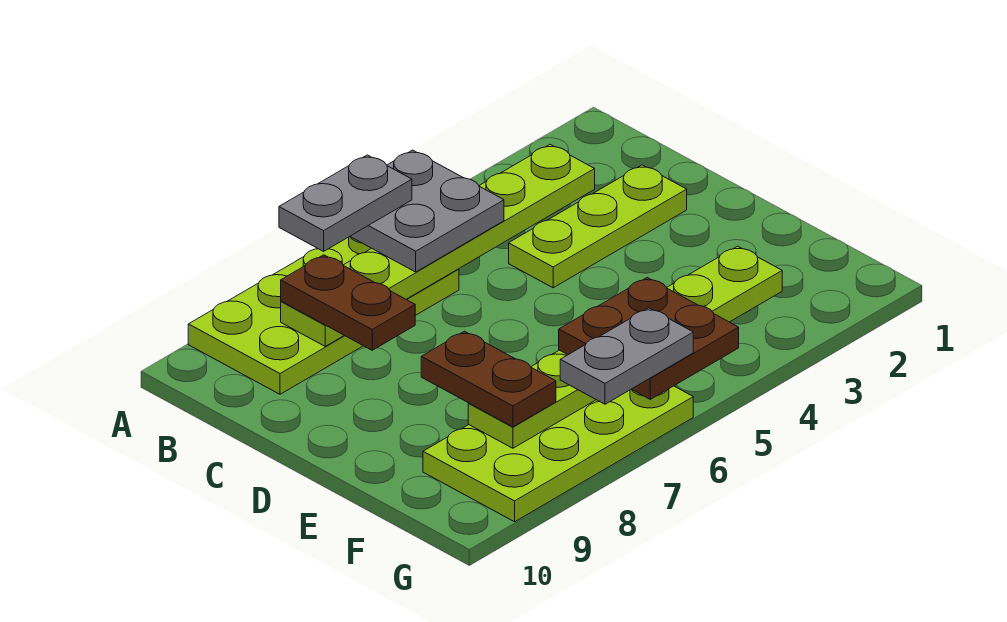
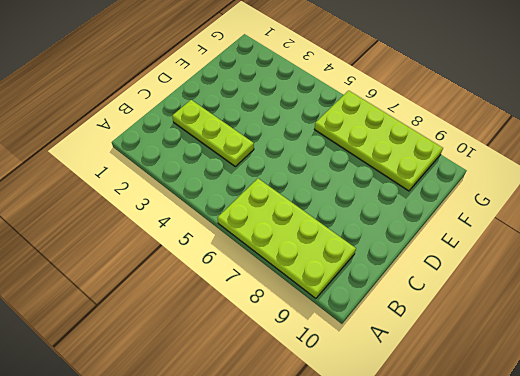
none -> lime 1x6 plate [281,145,595,346]
none -> lime 1x6 plate [468,246,782,448]

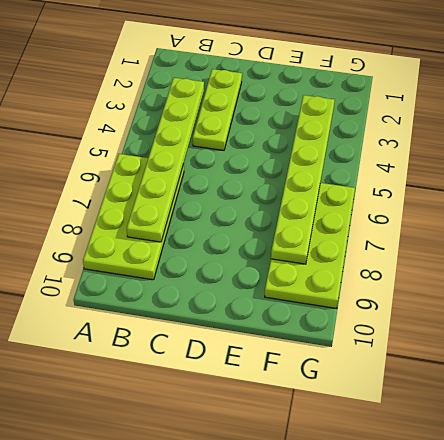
none -> grey 2x2 plate [350,150,504,272]
none -> brown 1x2 plate [281,255,415,350]

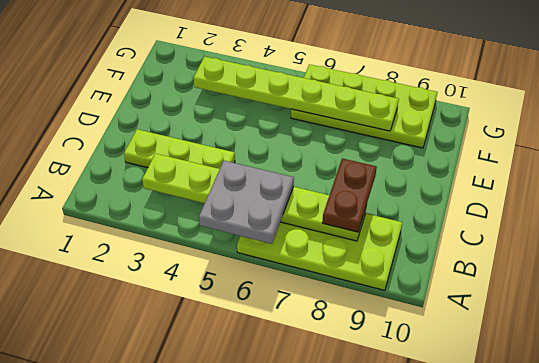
none -> brown 1x2 plate [421,331,556,427]
none -> brown 2x2 plate [559,278,739,399]

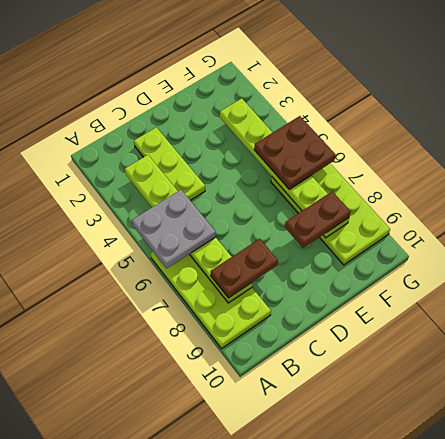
none -> grey 1x2 plate [279,155,412,251]
none -> grey 1x2 plate [560,308,693,404]

